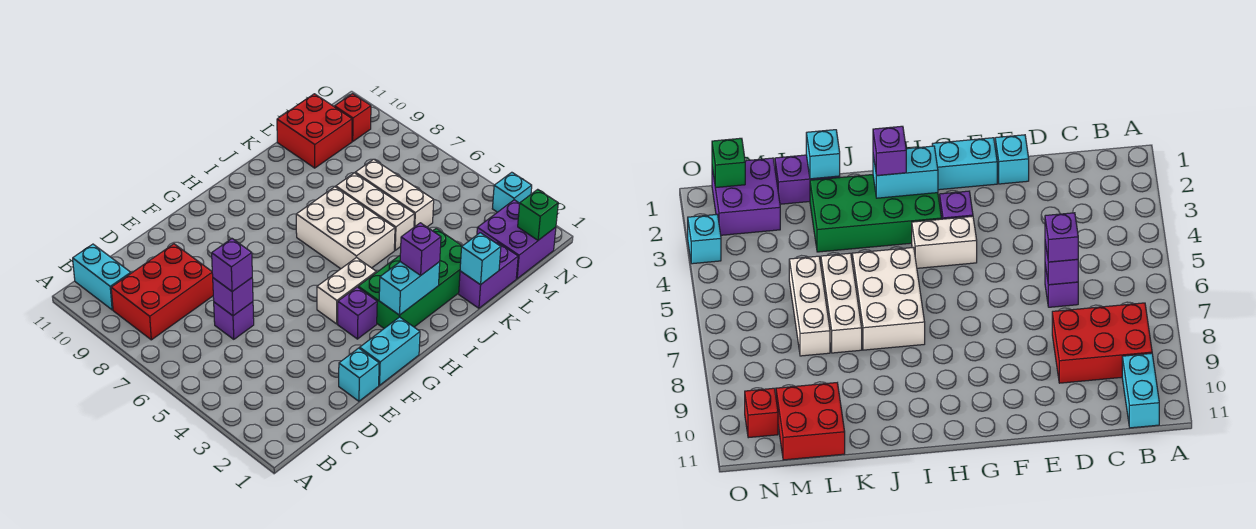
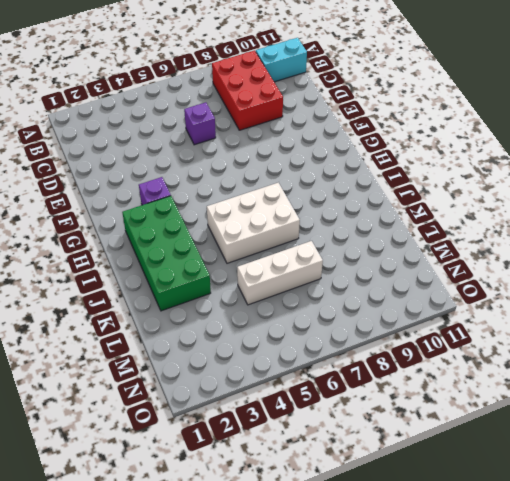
none -> cyan 1x1 brick [339,348,379,401]
none -> cyan 1x2 brick [360,317,420,385]
none -> white 1x2 brick [317,257,376,324]

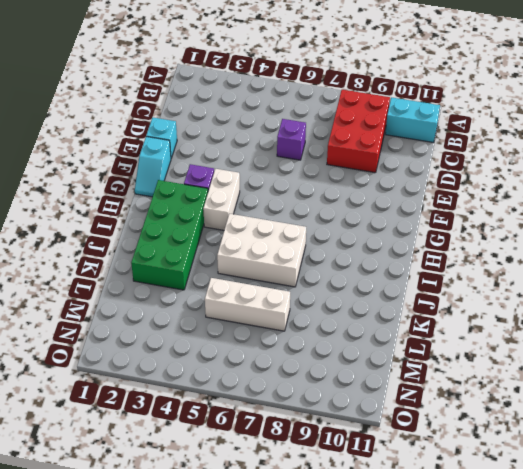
cyan 1x2 slope [135,137,171,197] -> cyan 1x2 brick [360,317,420,385]
none -> purple 1x2 brick [459,243,518,308]
none -> white 1x3 brick [336,173,414,250]
none -> red 2x2 brick [277,94,352,168]

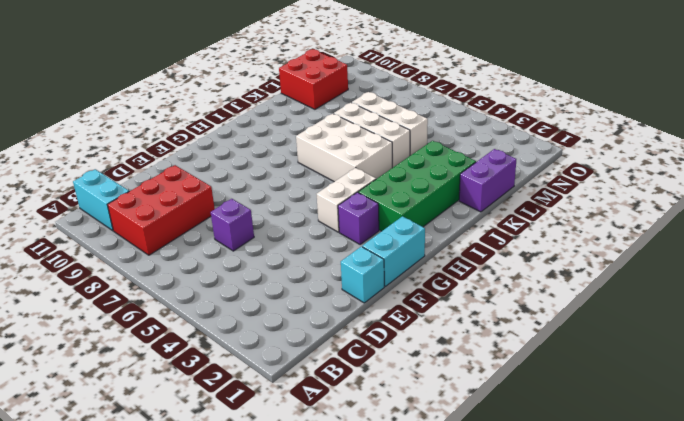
none -> purple 2x2 brick [477,200,556,279]
none -> red 1x1 brick [335,94,371,141]
none -> cyan 1x1 brick [492,172,532,212]

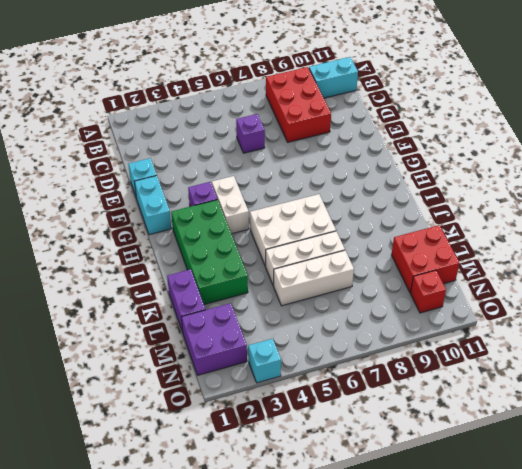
none -> purple 1x1 brick [213,278,253,316]
none -> cyan 1x2 brick [379,262,440,315]
none -> cyan 1x1 brick [460,233,501,285]

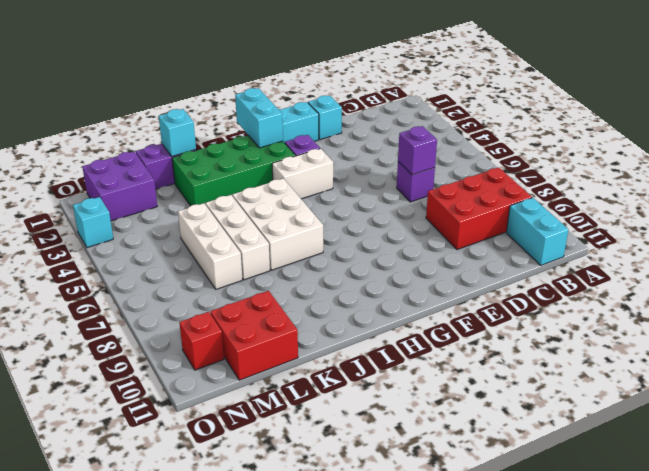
cyan 1x2 brick [235,88,283,148] -> cyan 1x2 brick turned to [379,262,440,315]
none -> green 1x1 brick [518,189,558,240]
none -> purple 1x1 brick [212,239,252,291]
none -> purple 1x1 brick [400,223,441,276]

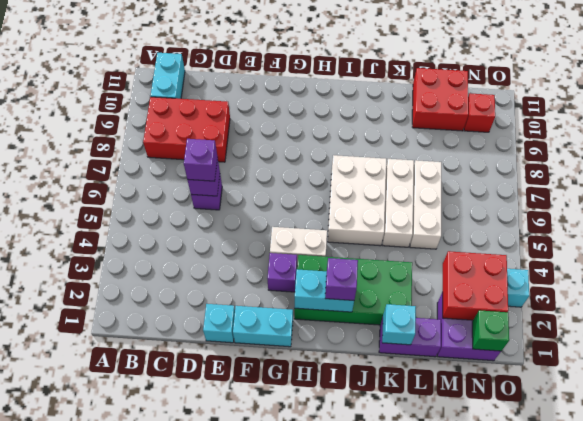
red 2x2 brick [443,251,508,320] -> none

